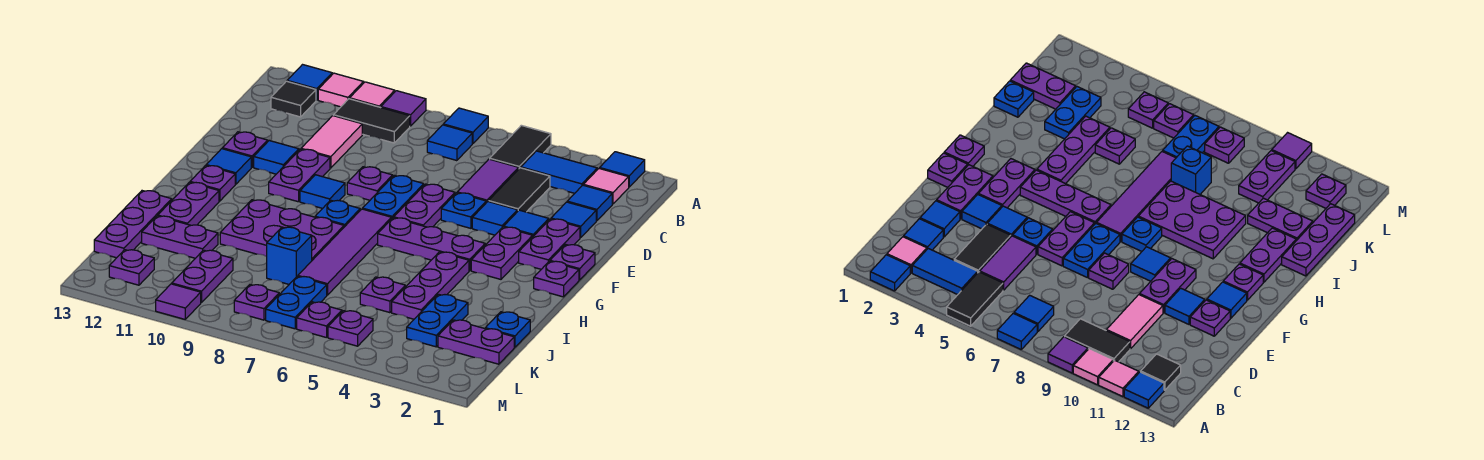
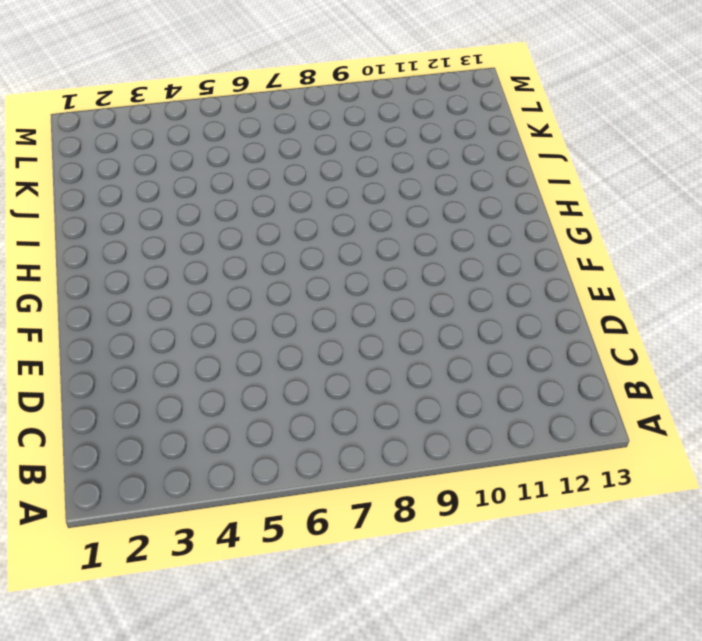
none -> blue 1x1 tile [600,152,645,187]
none -> black 1x2 tile [490,125,551,168]
none -> blue 1x1 tile [443,108,488,144]
none -> purple 1x1 tile [381,91,426,126]

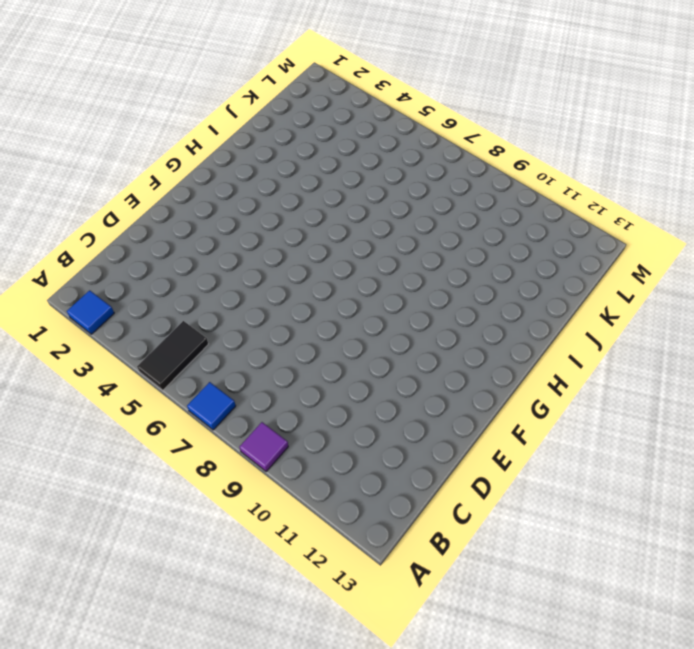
none -> pink 1x1 tile [350,82,395,108]
none -> pink 1x1 tile [318,73,364,107]
none -> blue 1x1 tile [287,65,332,100]
none -> pink 1x1 tile [583,168,629,204]

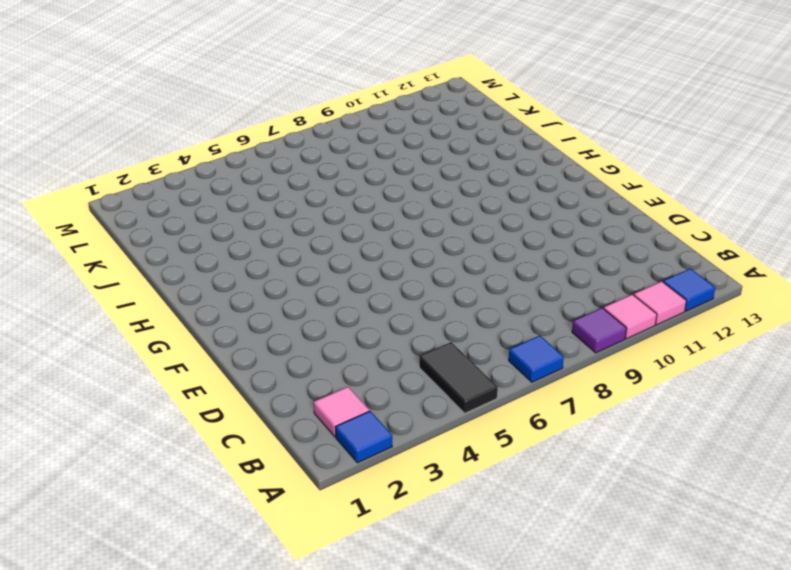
none -> blue 1x2 tile [521,151,597,193]
none -> blue 1x1 tile [427,125,472,161]
none -> black 1x2 tile [333,99,410,143]
none -> black 1x1 tile [271,81,316,117]

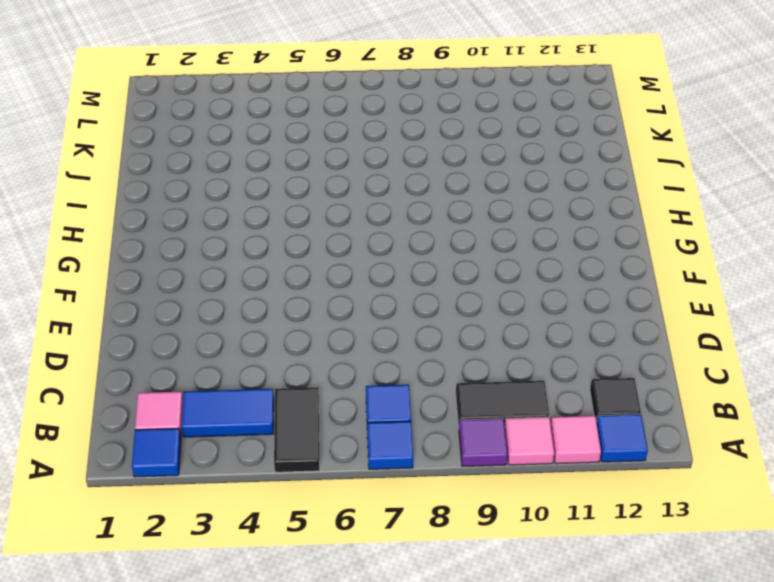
none -> blue 1x1 tile [567,185,612,221]
none -> black 1x2 tile [489,168,550,212]
none -> purple 1x2 tile [457,159,519,203]
none -> pink 1x2 tile [301,116,362,168]

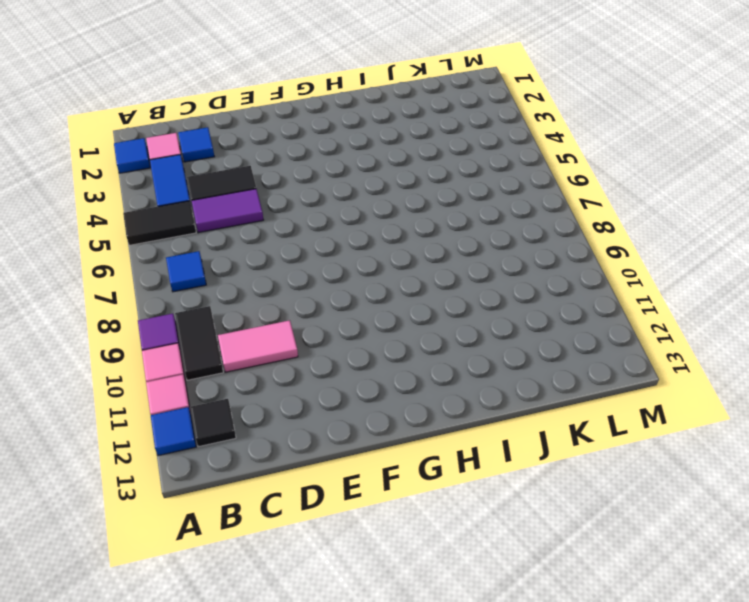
none -> blue 1x1 tile [443,108,488,144]
none -> blue 1x1 tile [551,202,596,238]
none -> purple 1x2 plate [519,219,580,269]
none -> blue 1x1 tile [504,210,549,236]

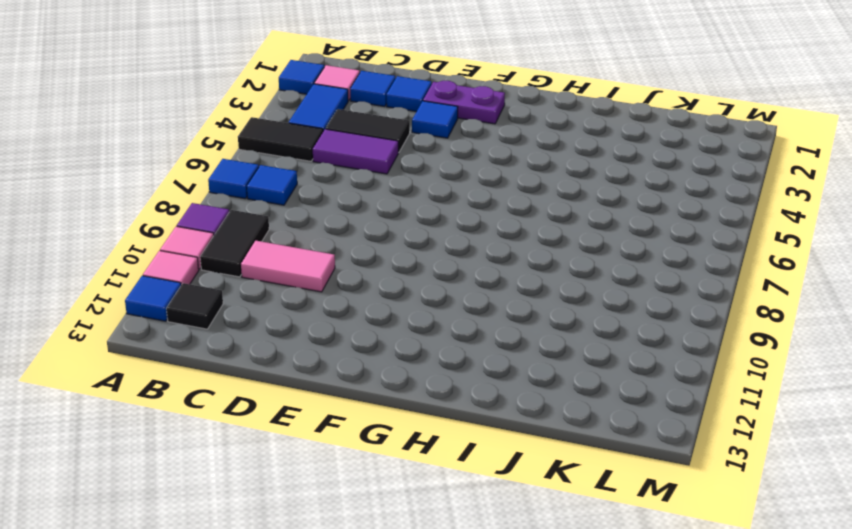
none -> blue 1x1 tile [472,202,518,235]
none -> blue 1x1 plate [441,193,486,228]
none -> purple 1x2 plate [394,184,455,227]
none -> blue 1x2 plate [363,175,424,219]

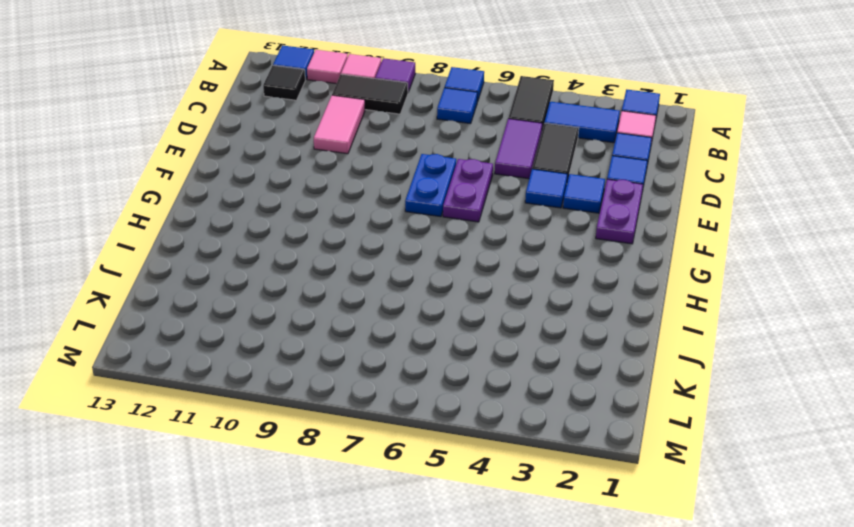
none -> blue 1x1 plate [441,193,486,228]
none -> purple 1x1 plate [347,167,393,200]
none -> purple 1x2 plate [269,149,330,202]
none -> blue 1x1 tile [254,141,299,174]

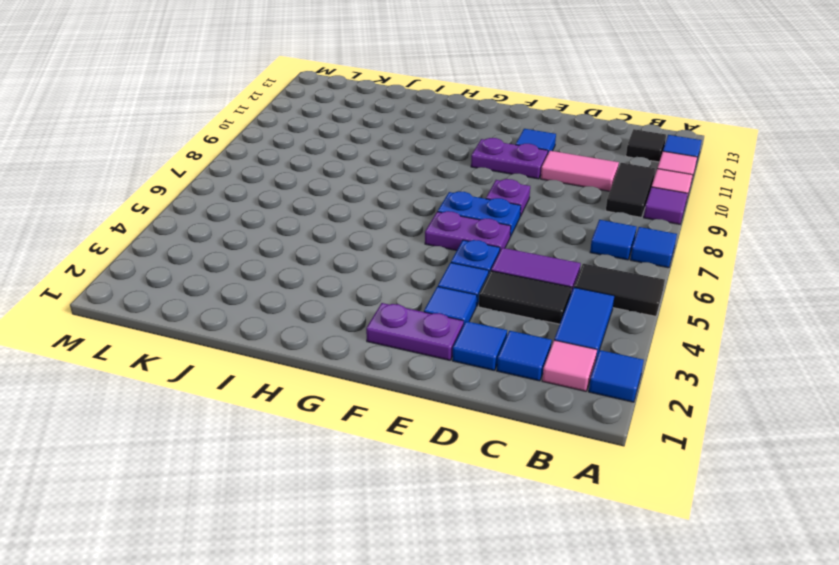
none -> purple 1x1 plate [222,132,268,167]
none -> purple 1x1 plate [550,245,595,280]
none -> purple 1x2 plate [471,227,533,279]
none -> blue 1x1 tile [300,175,345,209]

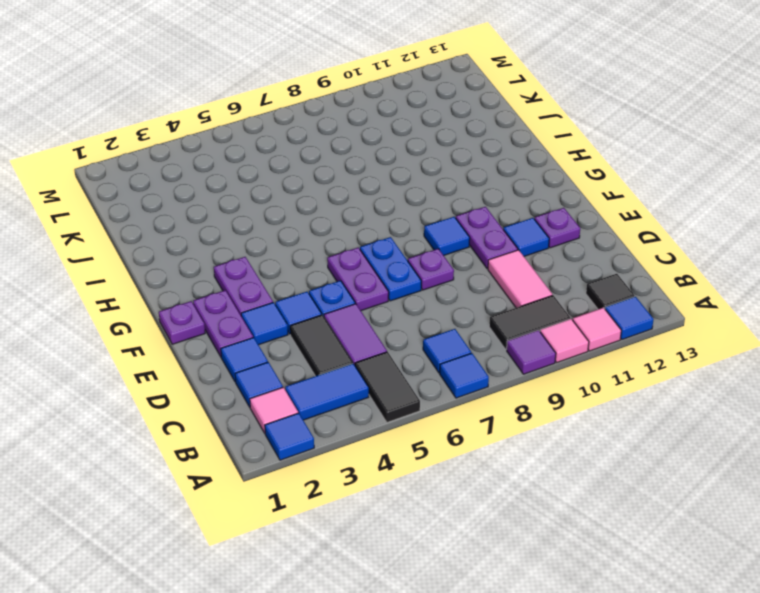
none -> blue 1x1 tile [206,149,251,184]
none -> purple 1x1 plate [534,261,579,297]
none -> purple 1x3 plate [378,218,485,271]
none -> purple 1x4 tile [298,209,391,295]

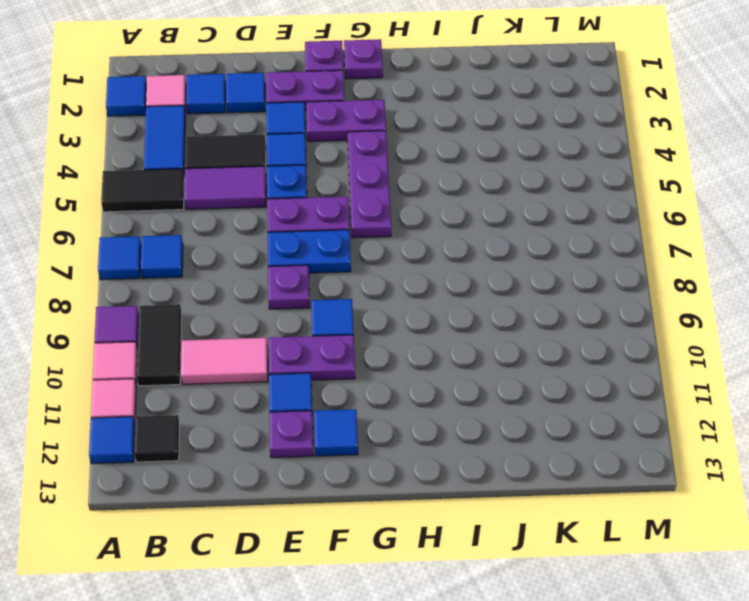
none -> purple 1x4 tile [298,209,391,295]
none -> blue 1x1 plate [315,200,360,227]
none -> purple 1x1 plate [190,166,235,201]
none -> purple 1x3 plate [392,252,469,319]

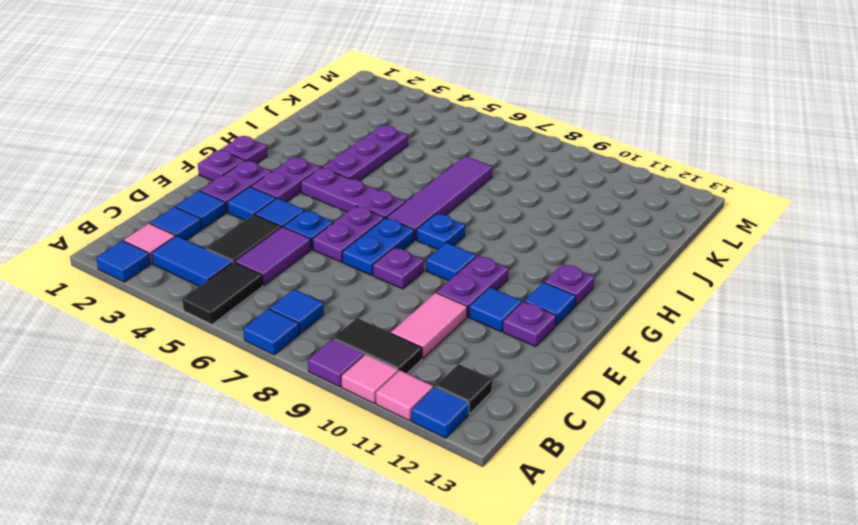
none -> purple 2x3 plate [220,200,344,260]
none -> purple 1x2 plate [158,182,219,225]
none -> purple 1x3 plate [94,191,172,258]
none -> blue 1x1 plate [485,312,530,347]

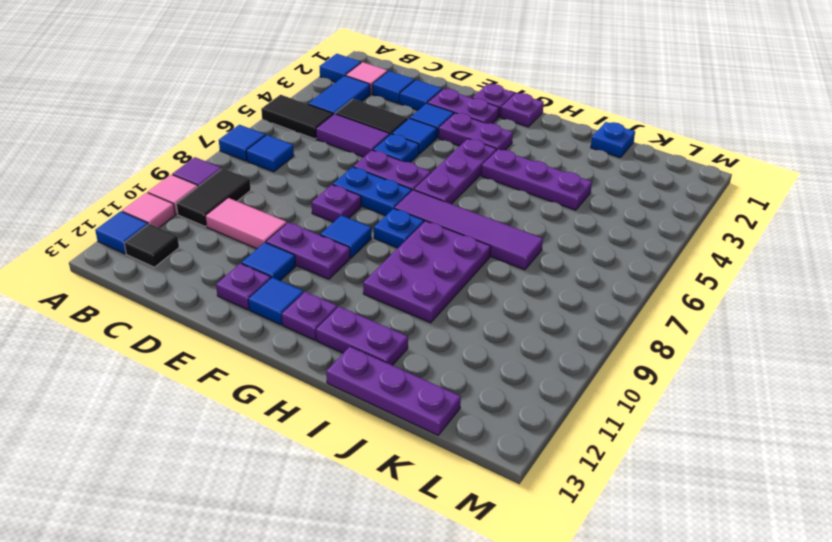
none -> blue 1x2 plate [407,294,468,347]
none -> purple 1x1 plate [360,277,405,313]
none -> blue 1x1 brick [267,227,312,284]
none -> purple 1x2 plate [142,216,218,258]

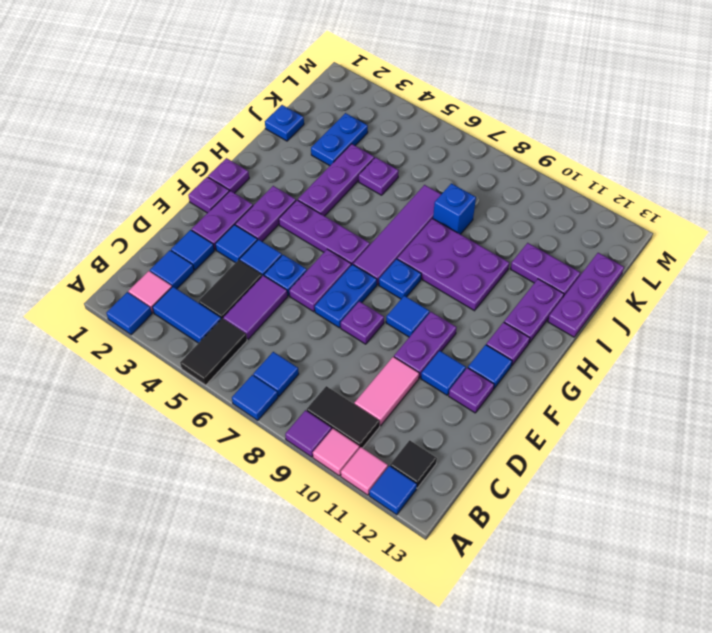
none -> purple 1x2 plate [438,320,514,364]
none -> blue 1x2 plate [266,276,327,329]
none -> purple 1x2 plate [172,250,233,303]
none -> purple 1x1 plate [328,311,373,346]

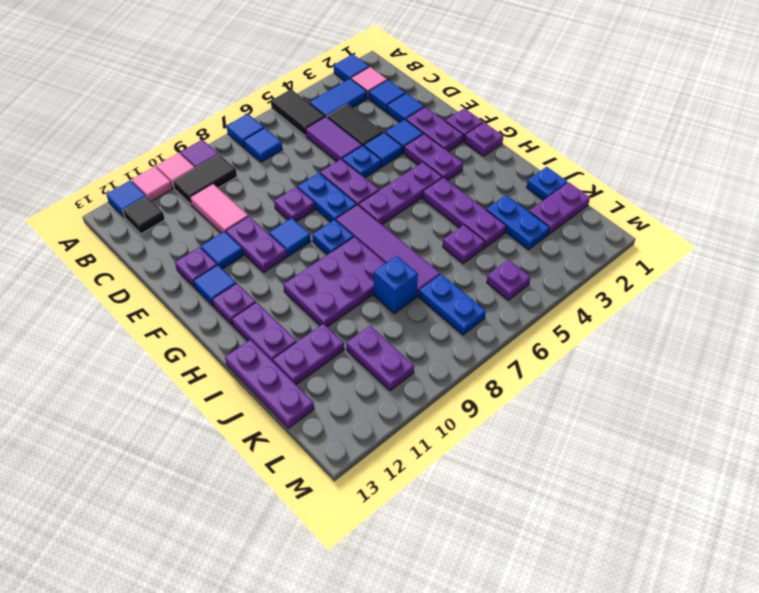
none -> purple 1x1 plate [297,302,342,338]
none -> purple 1x1 plate [234,285,279,320]
none -> purple 1x1 plate [109,250,154,285]
none -> purple 1x1 tile [156,284,201,319]

